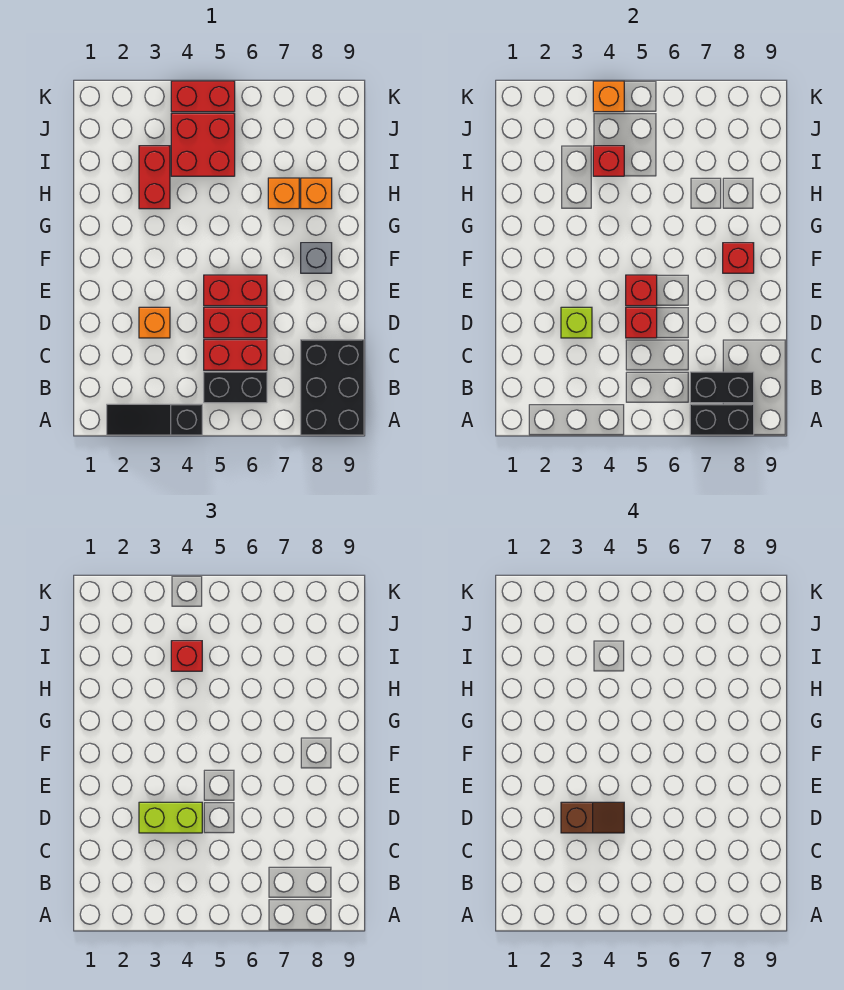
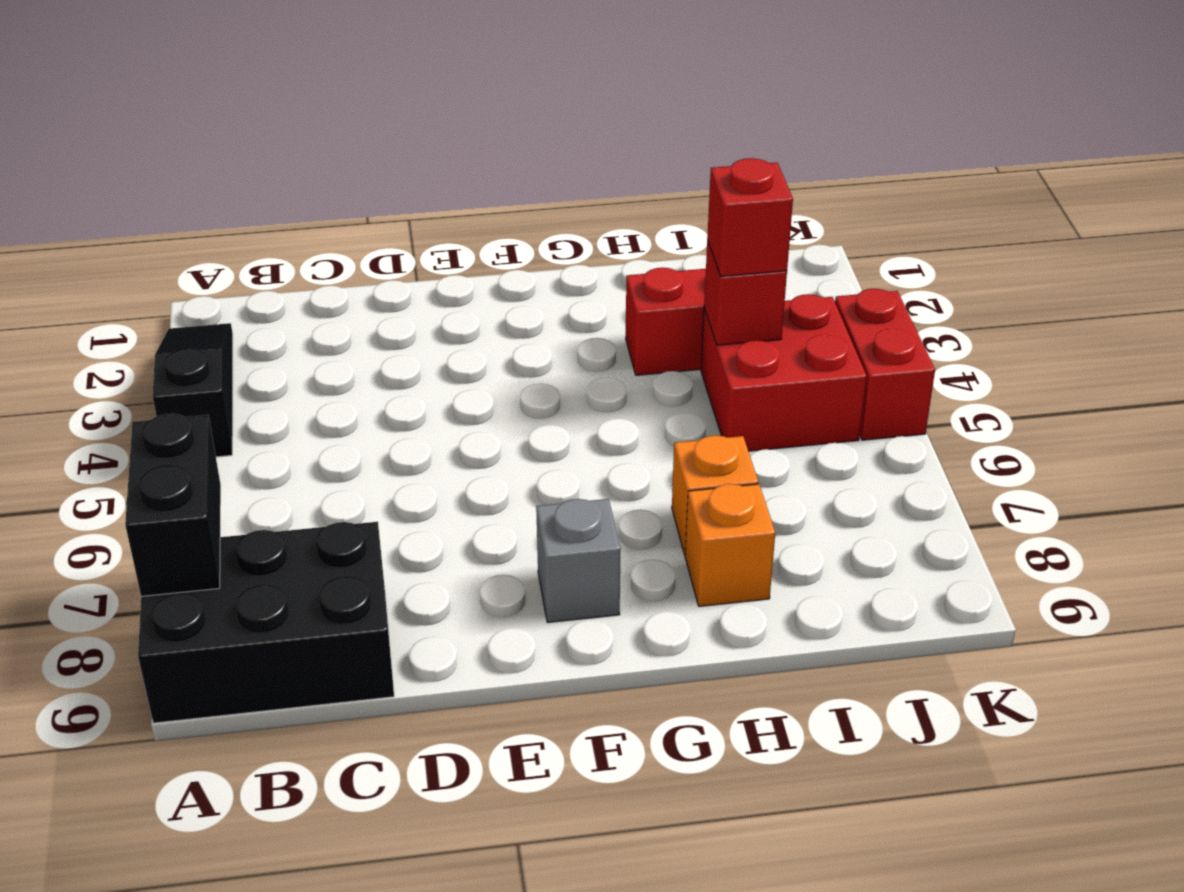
none -> black 1x2 brick [204,372,267,403]
none -> red 1x2 brick [204,340,267,370]
none -> orange 1x1 brick [139,307,170,338]

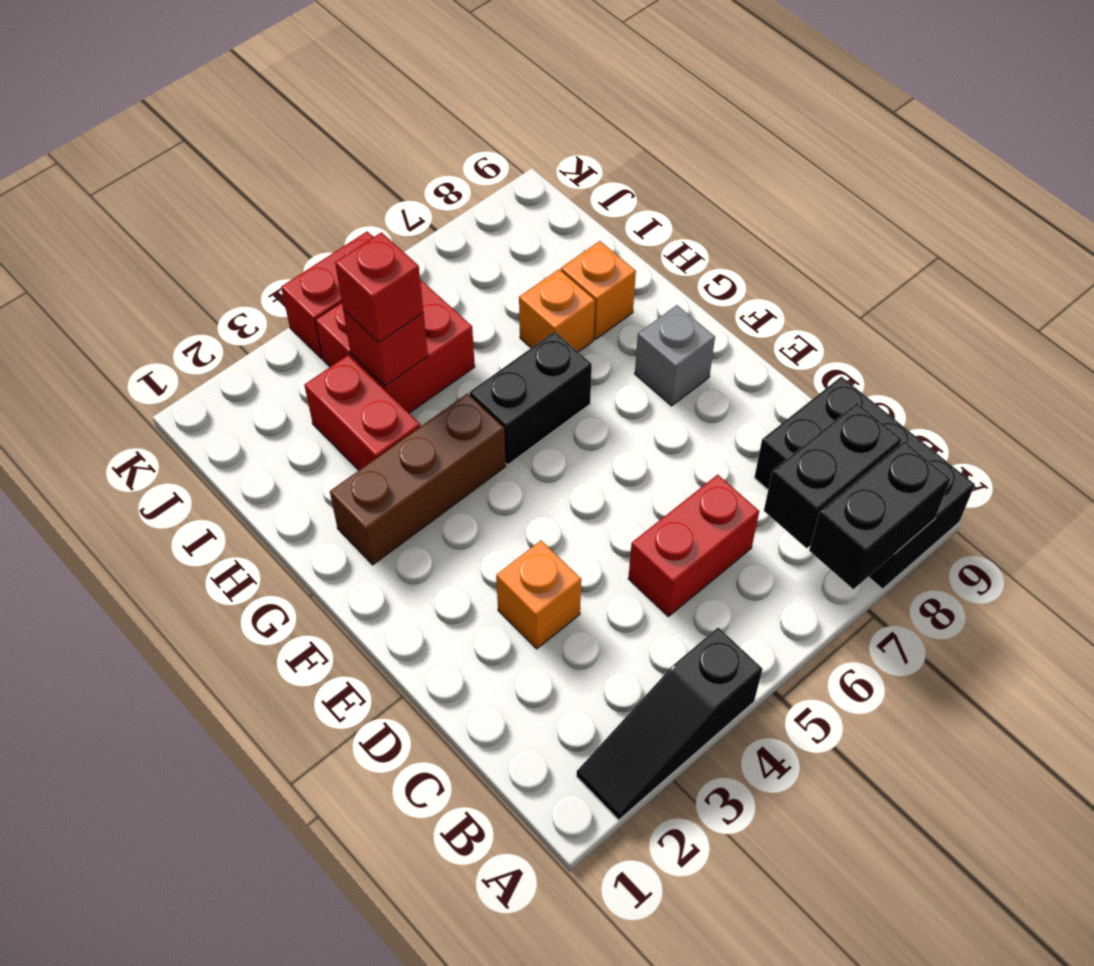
brown 1x3 brick [330,394,506,565] -> none
black 1x2 brick [470,332,592,465] -> black 1x2 brick moved to [204,372,267,403]
none -> red 1x2 brick [204,307,267,338]
none -> red 1x2 brick [204,275,267,306]
none -> lime 1x1 brick [561,307,592,338]

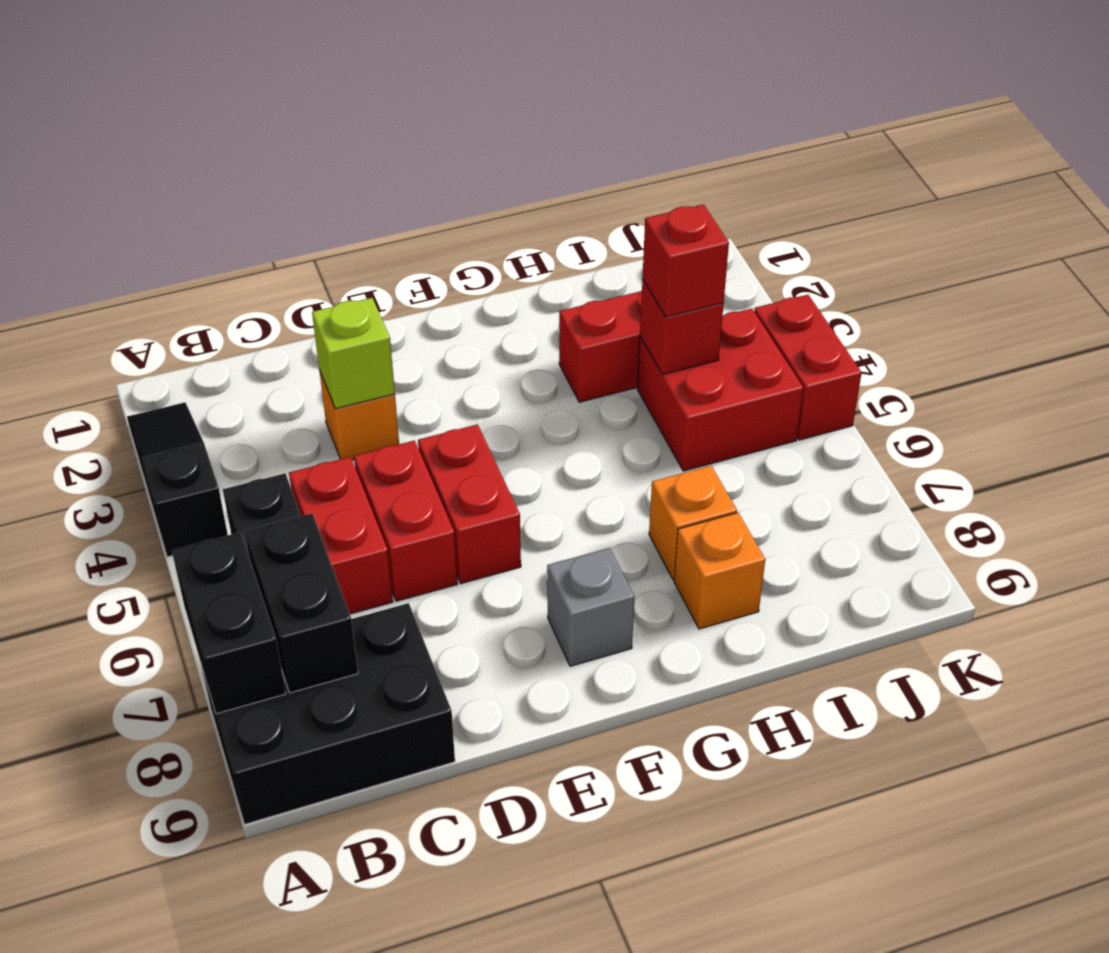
none -> red 1x1 brick [626,307,657,338]
none -> red 1x1 brick [626,275,657,306]
none -> red 1x1 brick [723,243,754,273]

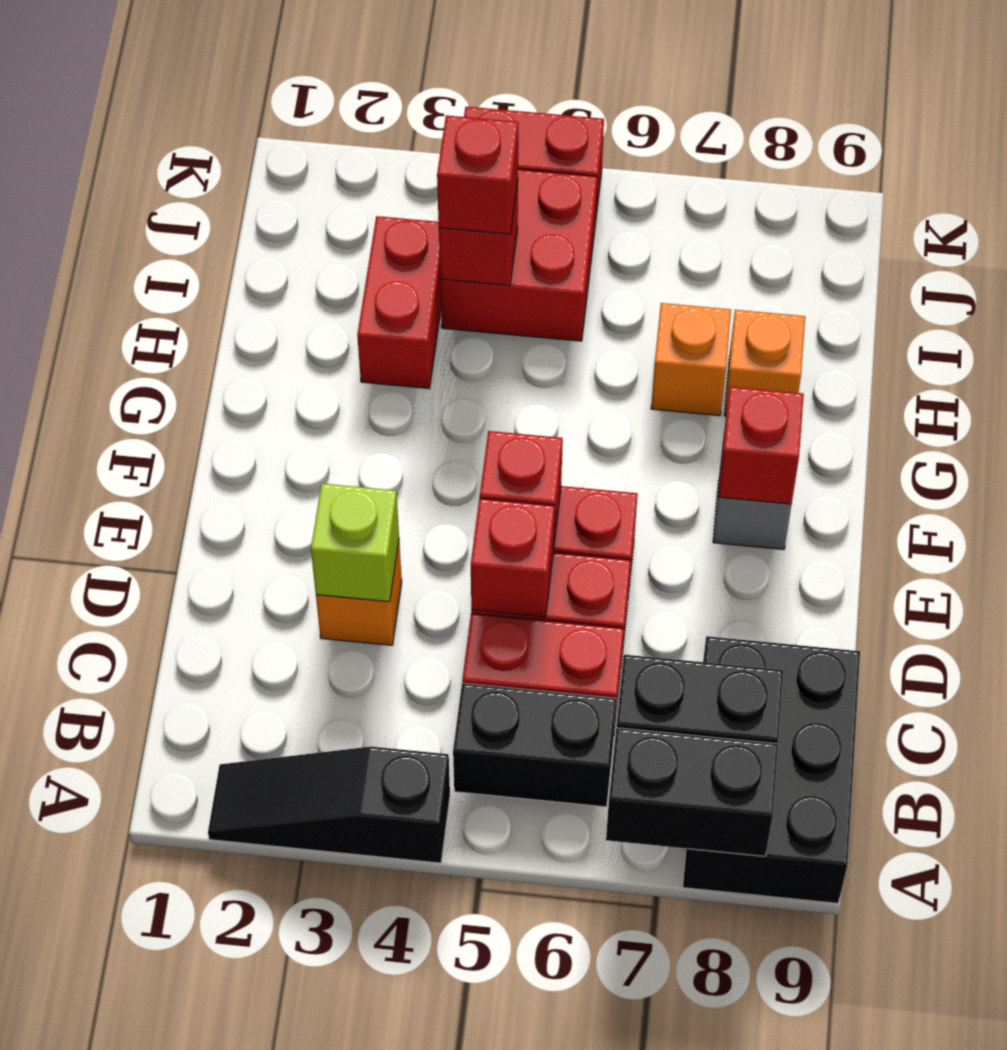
none -> orange 1x1 brick [593,81,624,112]
none -> lime 1x2 brick [139,802,202,833]
none -> brown 1x2 slope [561,802,624,833]

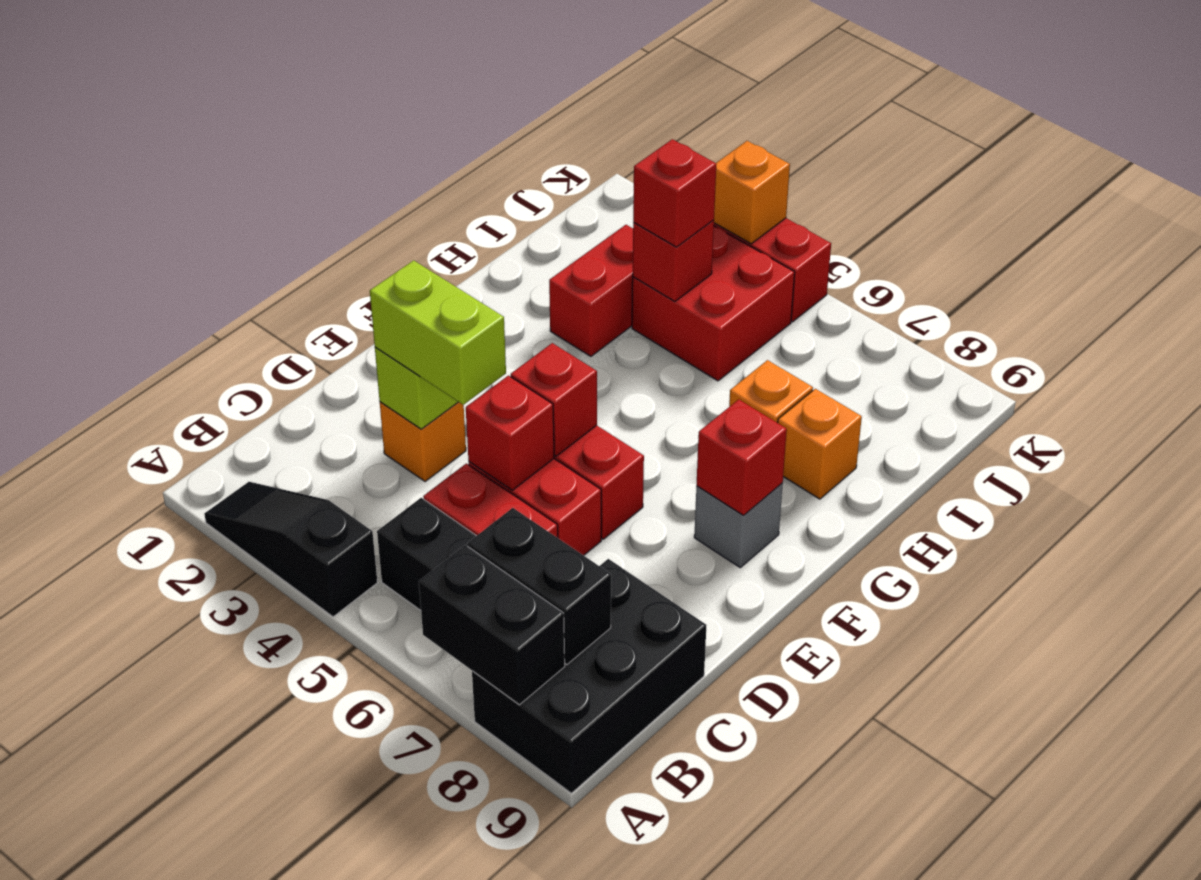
none -> brown 1x2 slope [561,802,624,833]

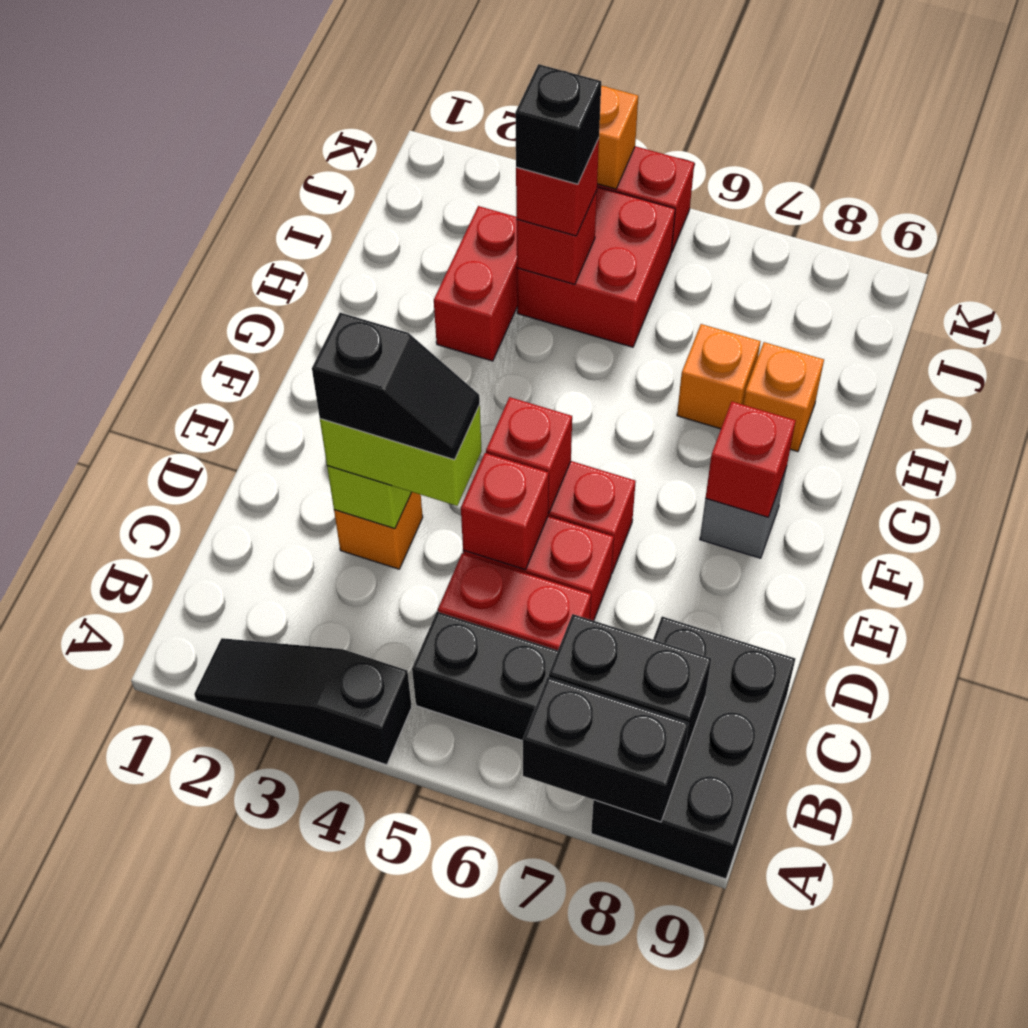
black 1x2 slope [312,313,480,460] -> brown 1x2 slope [561,802,624,833]
black 1x1 brick [515,64,601,184] -> none

